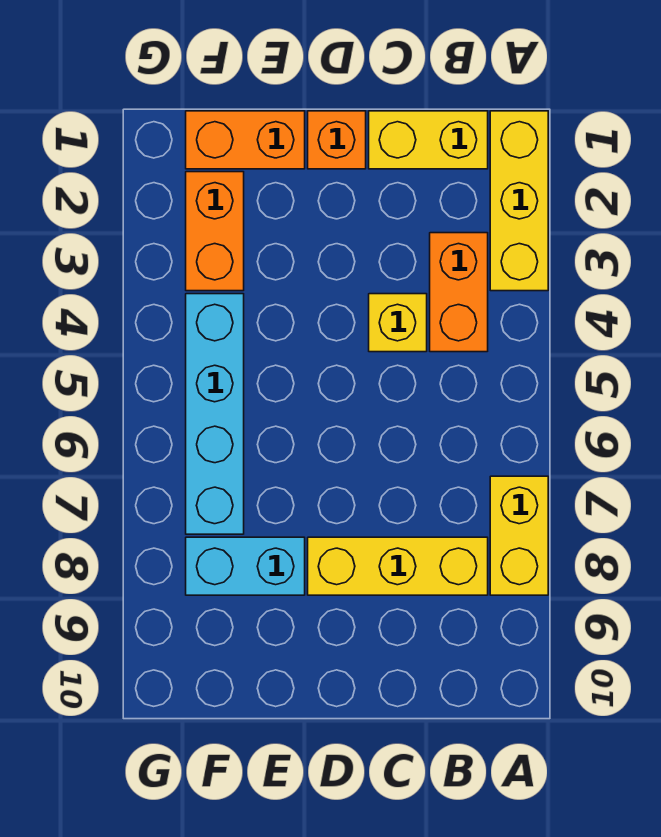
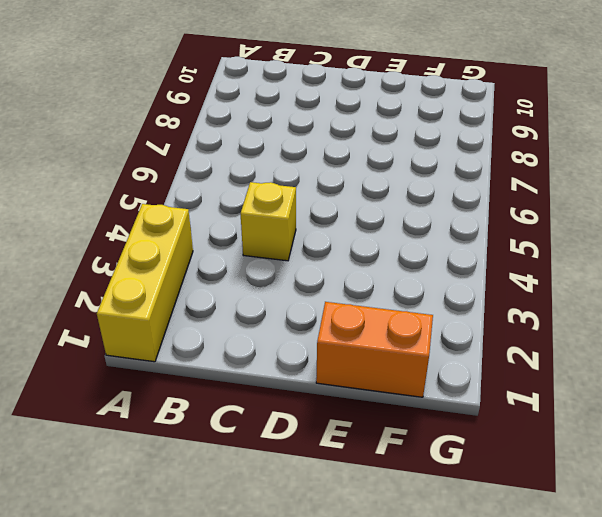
none -> yellow 1x2 brick [490,476,548,595]
none -> yellow 1x2 brick [369,111,488,169]

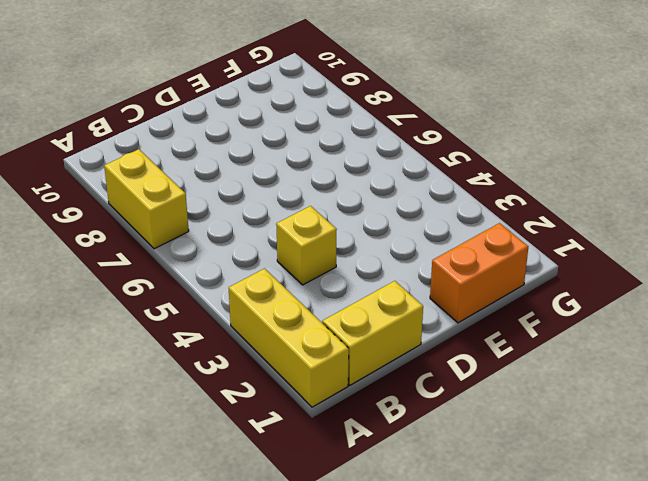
none -> orange 1x2 brick [430,233,488,352]
none -> yellow 1x3 brick [308,537,488,595]

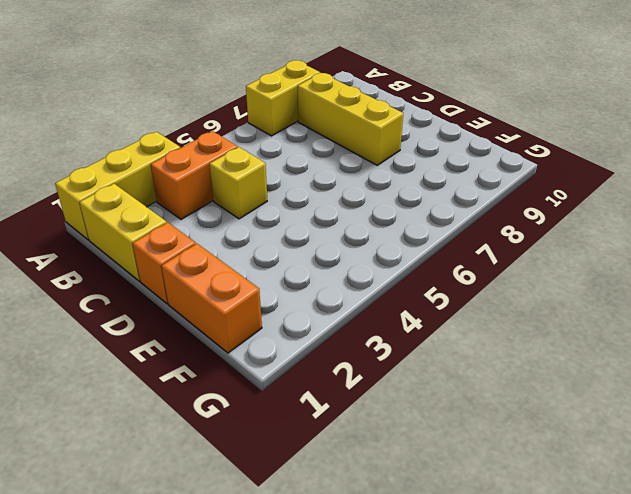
none -> cyan 1x2 brick [186,537,305,595]
none -> orange 1x2 brick [186,172,244,291]

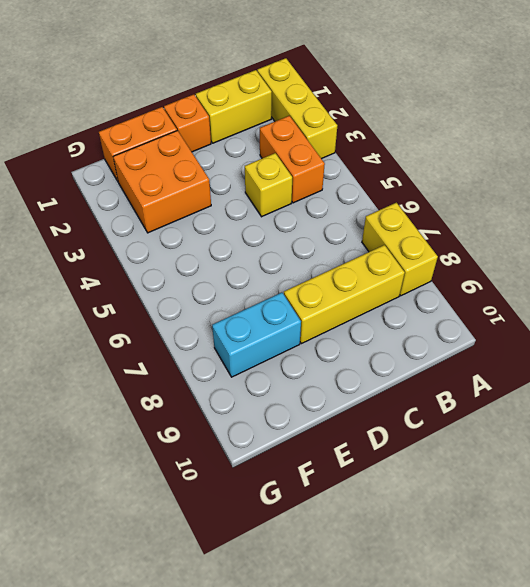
orange 2x2 brick [113,131,211,233] -> orange 1x2 brick [186,172,244,291]
none -> cyan 1x4 brick [186,294,244,534]

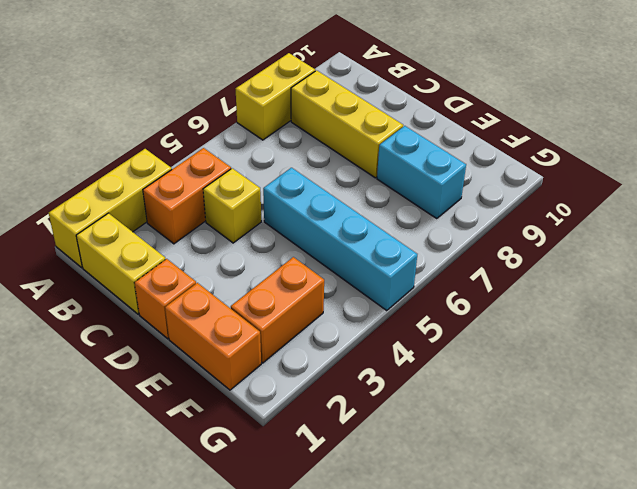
cyan 1x4 brick [263,168,417,310] -> cyan 1x4 brick turned to [186,294,244,534]

